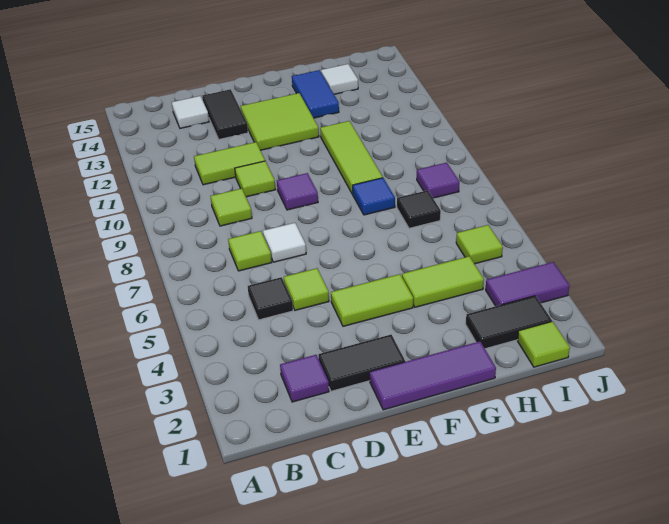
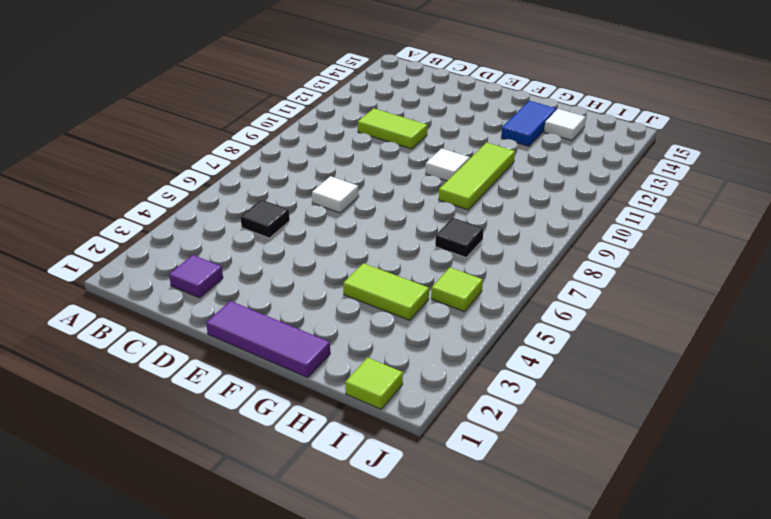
white 1x1 tile [426,148,470,181] -> white 1x1 tile moved to [172,96,209,128]
none -> lime 1x1 tile [228,231,272,271]
none -> lime 1x1 tile [210,189,252,226]
none -> black 1x2 tile [318,335,405,391]

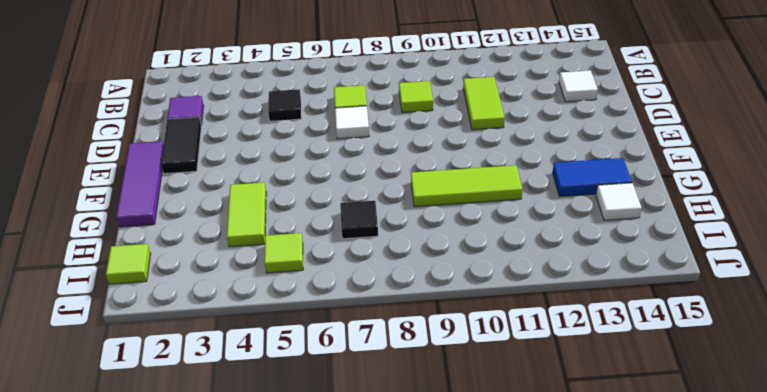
none -> lime 1x1 tile [284,268,329,310]
none -> lime 1x1 tile [235,161,275,197]
none -> black 1x2 tile [202,89,248,139]

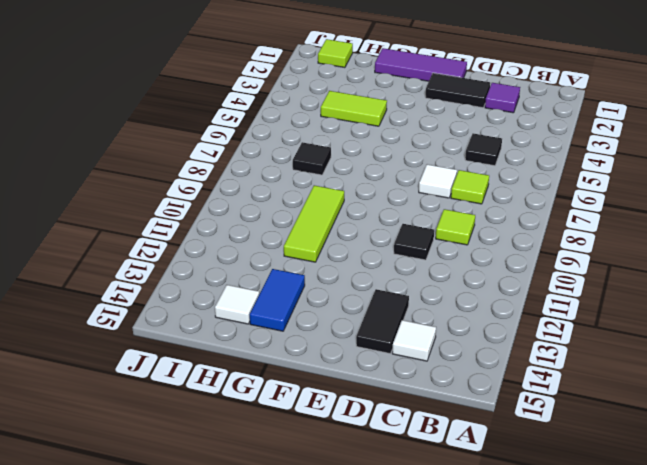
black 1x1 tile [394,224,434,260] -> lime 1x1 tile [235,161,275,197]
none -> lime 1x2 tile [194,142,265,185]
none -> lime 1x1 tile [284,268,329,310]
none -> lime 1x2 tile [331,274,413,326]

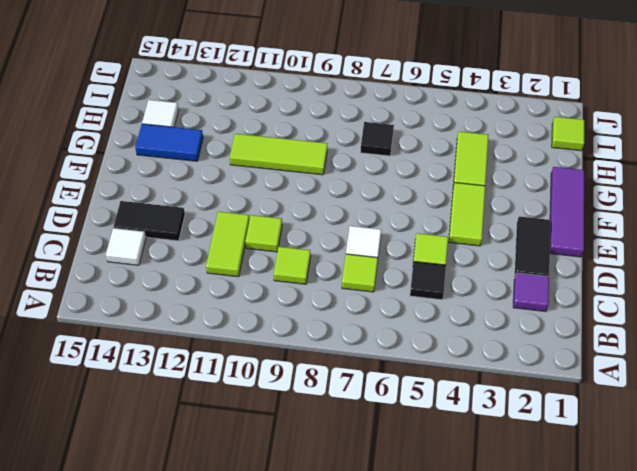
none -> purple 1x1 tile [277,173,318,210]
none -> lime 2x2 tile [241,93,319,150]
none -> blue 1x1 tile [353,178,395,215]

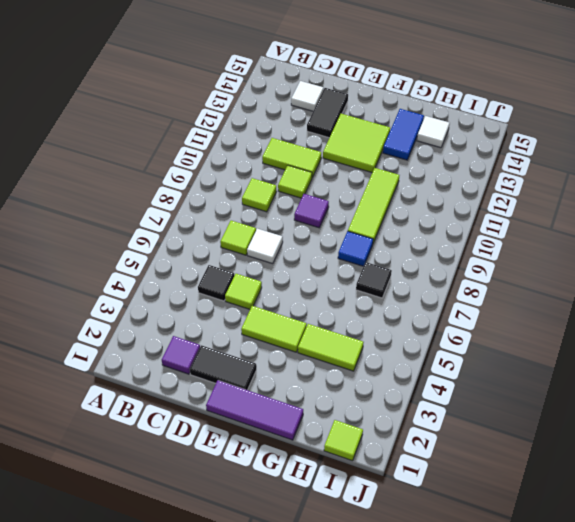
none -> black 1x2 tile [466,296,552,349]
none -> purple 1x2 tile [486,262,570,306]
none -> lime 1x1 tile [456,225,503,264]

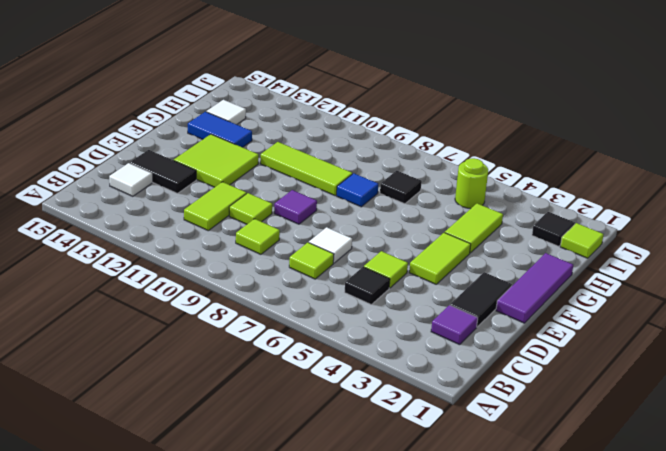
black 1x1 tile [532,212,575,246] -> black 1x2 tile [466,296,552,349]
lime 1x1 round brick [455,158,488,209] -> lime 1x1 tile [456,225,503,264]
none -> purple 1x2 tile [486,262,570,306]
none -> purple 1x1 tile [417,163,459,198]

